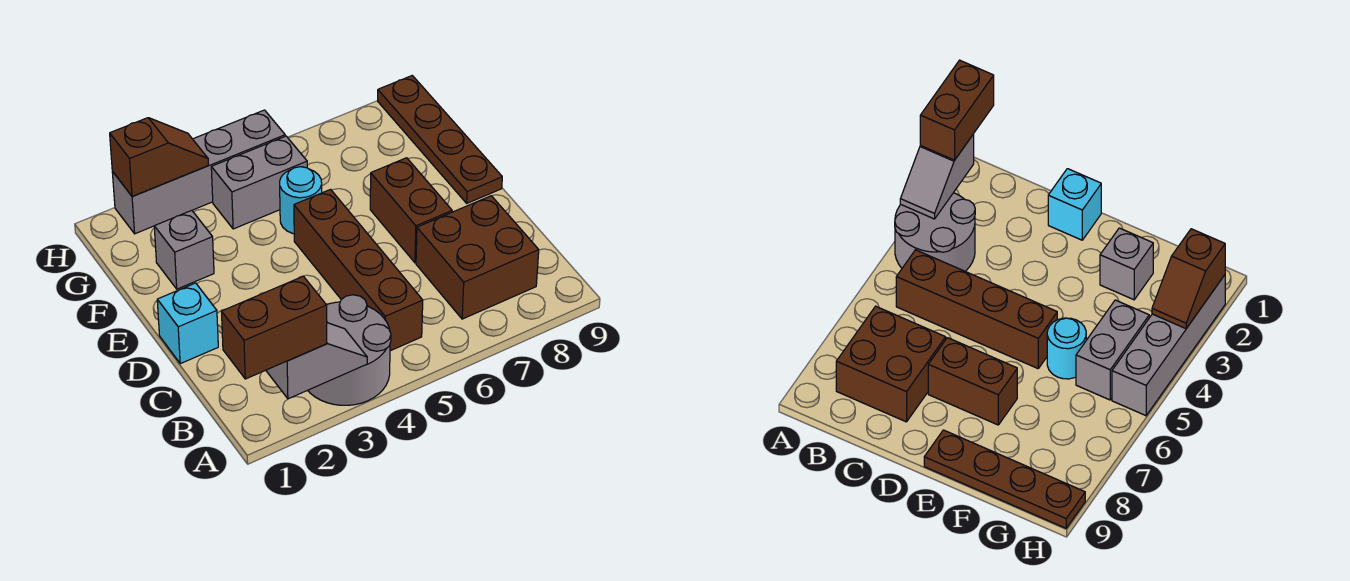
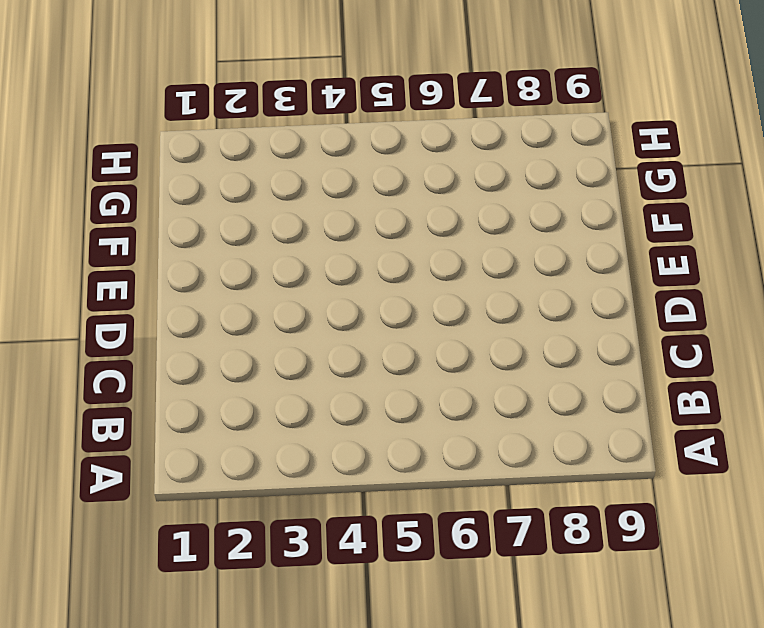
none -> grey 2x2 round brick [308,295,391,405]
none -> brown 1x4 brick [294,190,423,351]
none -> brown 2x2 brick [416,196,539,319]

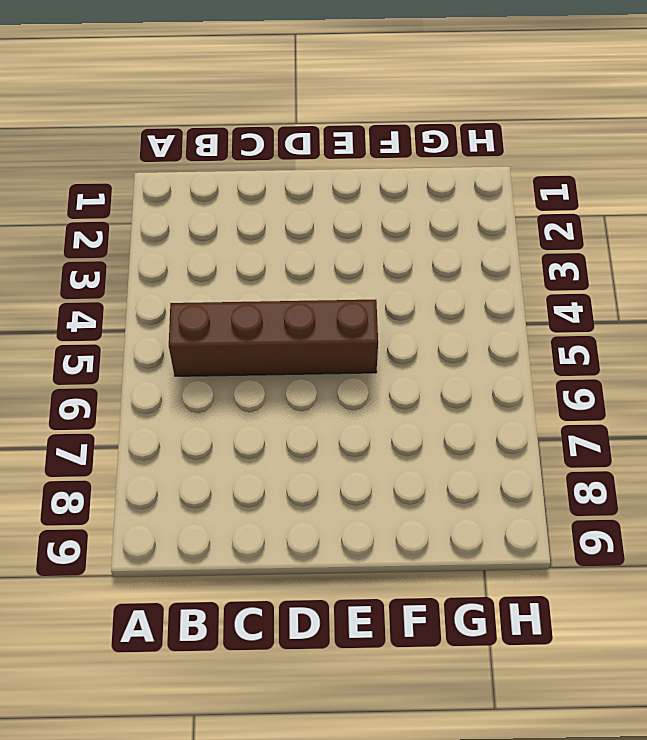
none -> grey 2x2 round brick [308,295,391,405]
none -> brown 2x2 brick [416,196,539,319]
none -> cyan 1x1 brick [157,283,218,364]

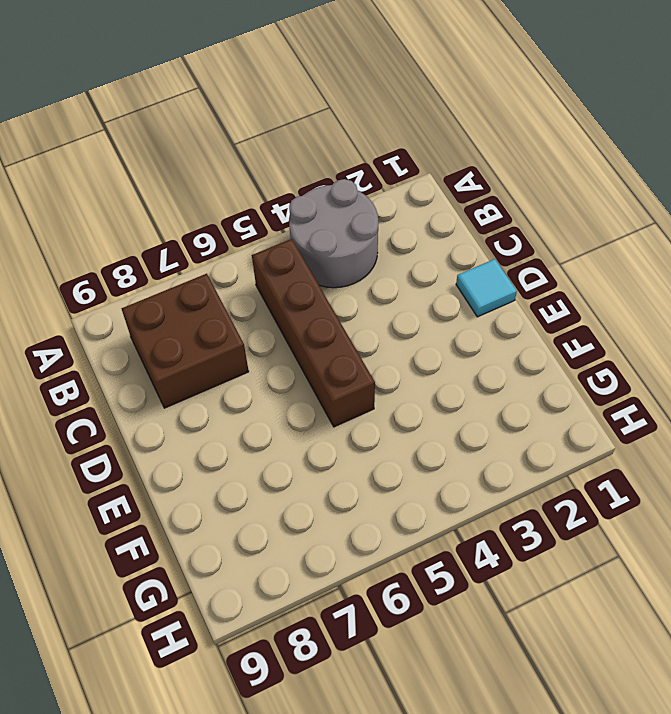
cyan 1x1 tile [456,259,517,317] -> cyan 1x1 brick [157,283,218,364]
none -> brown 1x2 brick [370,158,452,263]
none -> brown 1x4 plate [378,76,502,203]
none -> grey 1x1 brick [154,210,214,289]

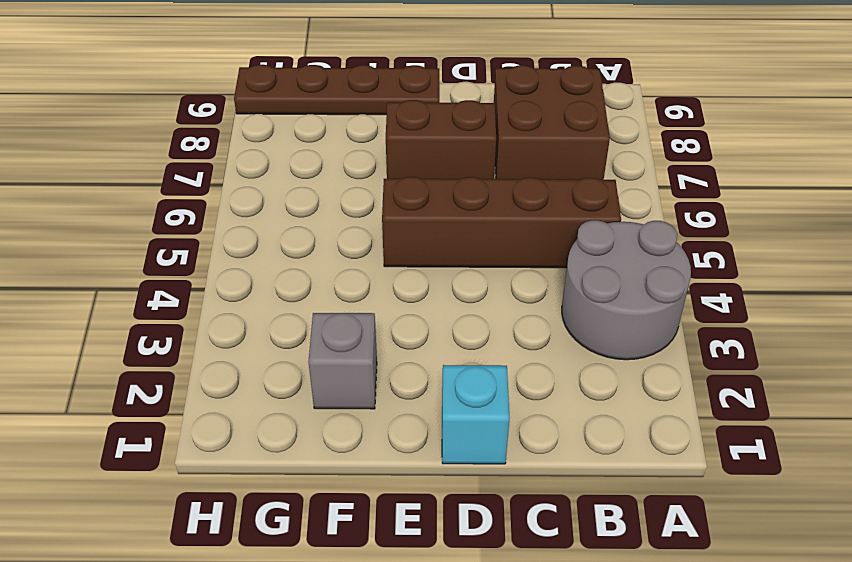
none -> cyan 1x1 round brick [280,167,322,234]
none -> grey 1x2 brick [211,136,307,229]
none -> grey 1x4 brick [112,110,285,234]

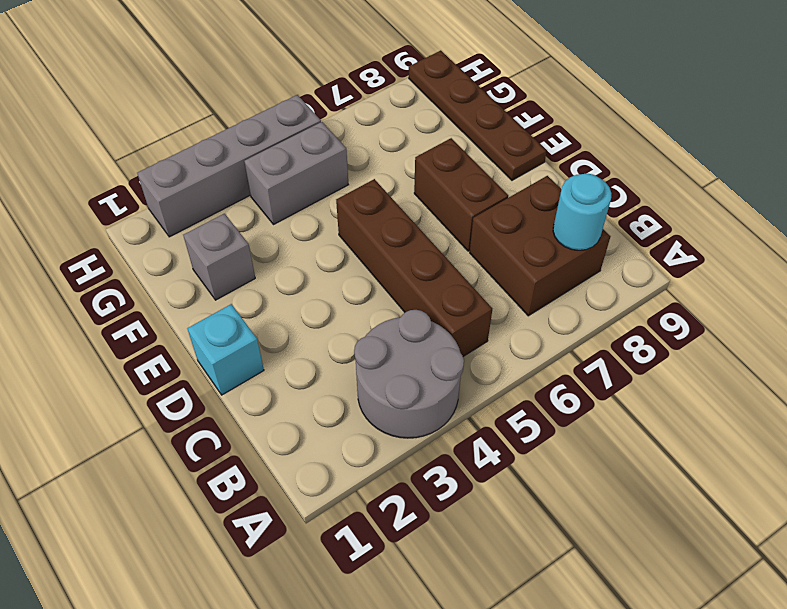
cyan 1x1 round brick [553,174,611,250] -> cyan 1x1 round brick moved to [280,167,322,234]
none -> grey 1x2 slope [266,323,367,399]
none -> brown 1x2 slope [110,118,208,197]
none -> brown 1x2 brick [221,276,327,379]

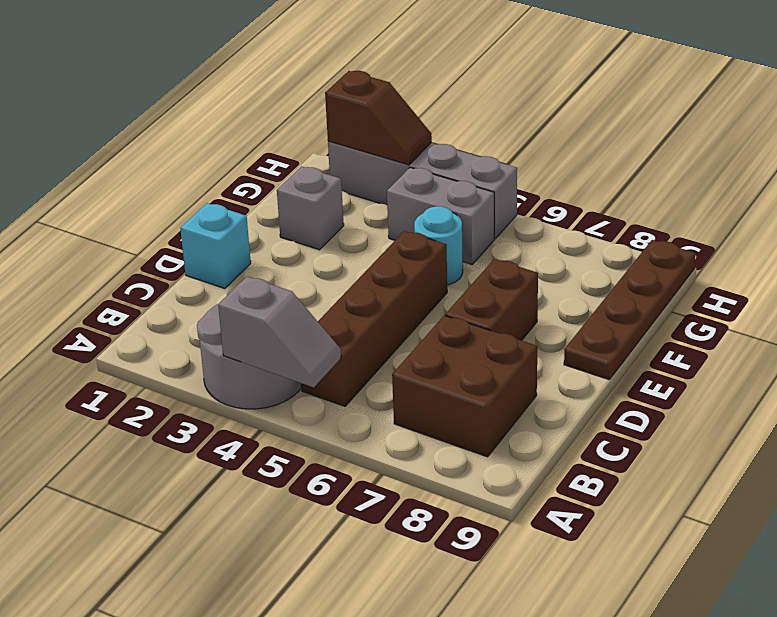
grey 1x2 slope [218,276,341,387] -> grey 1x2 slope moved to [266,323,367,399]
none -> brown 1x2 brick [221,276,327,379]

